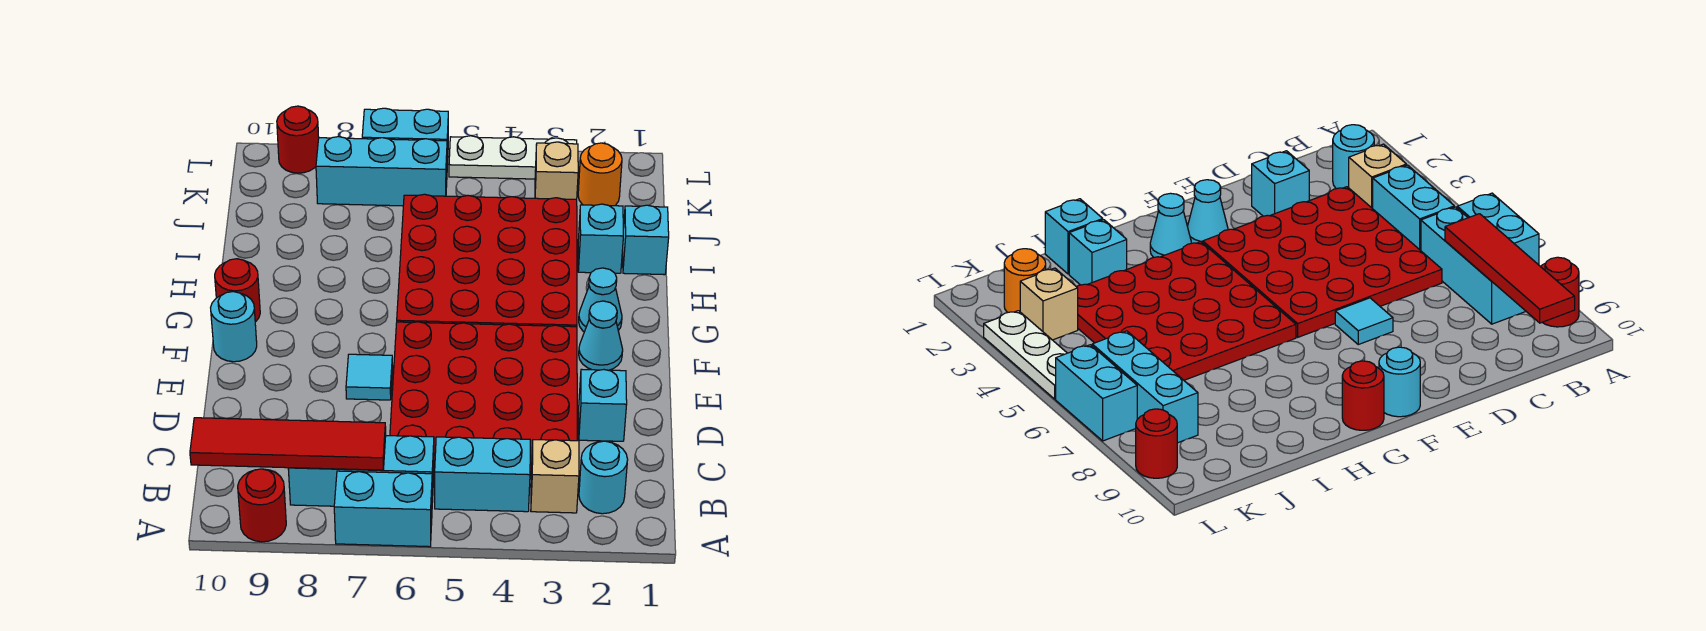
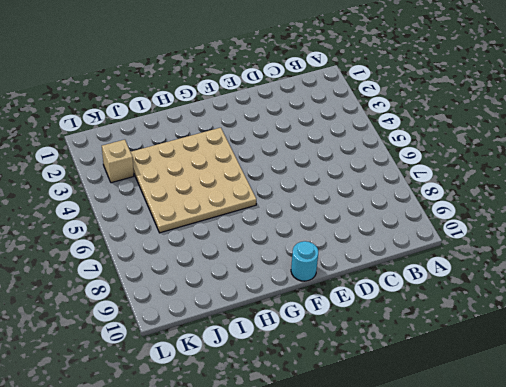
tan 4x4 plate [131,128,256,233] -> red 4x4 plate [397,194,577,327]
none -> cyan 1x2 brick [334,471,432,547]
none -> red 1x1 round brick [238,469,286,542]
none -> cyan 1x1 round brick [579,441,628,514]

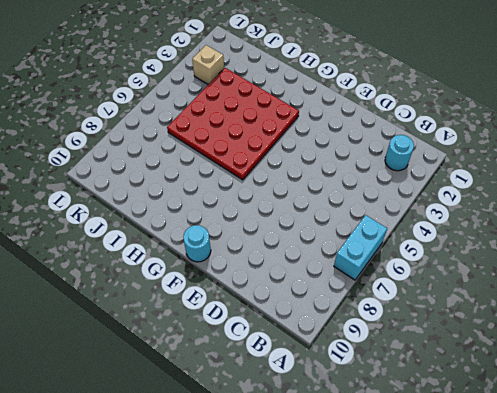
none -> red 1x1 round brick [238,469,286,542]
none -> tan 1x1 brick [531,440,579,513]
none -> cyan 1x2 brick [435,437,530,512]

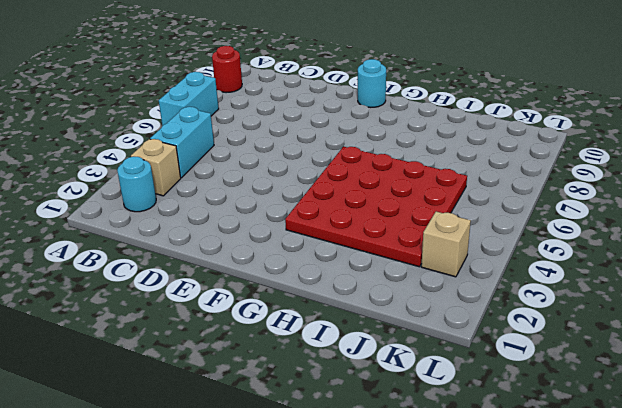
none -> cyan 1x3 brick [288,436,434,506]
none -> red 4x4 plate [390,322,577,475]
none -> cyan 1x1 brick [579,369,627,441]

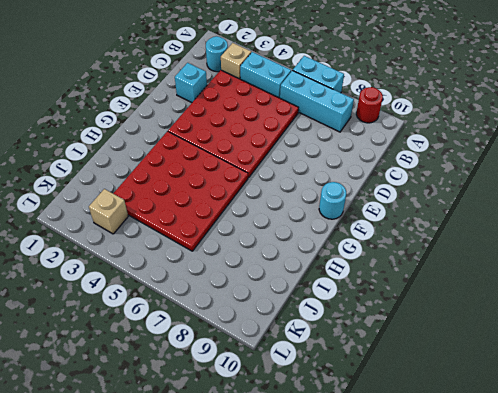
none -> cyan 1x1 tile [346,354,393,400]
none -> cyan 1x1 cone [579,301,623,370]
none -> cyan 1x1 cone [579,268,622,332]

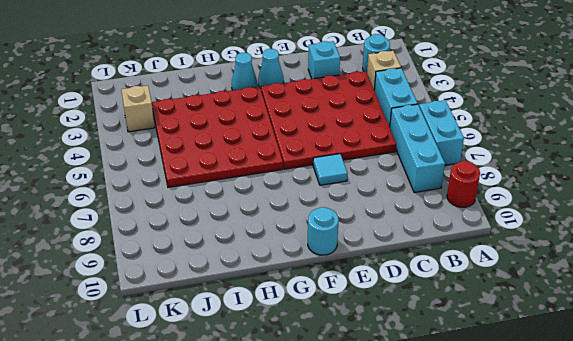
none -> red 1x1 round brick [215,259,260,322]
none -> cyan 1x1 brick [623,205,669,275]
none -> cyan 1x1 brick [578,204,623,273]

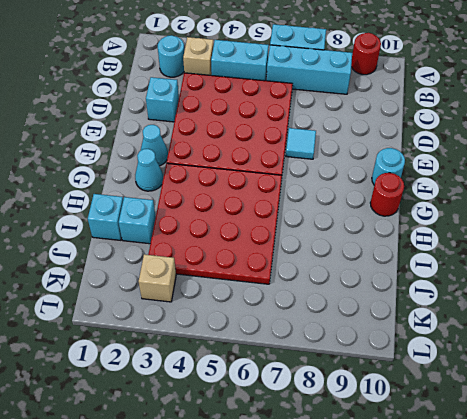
none -> orange 1x1 round brick [578,143,622,206]
none -> cyan 1x3 brick [316,137,447,206]
none -> white 1x3 plate [449,136,577,179]

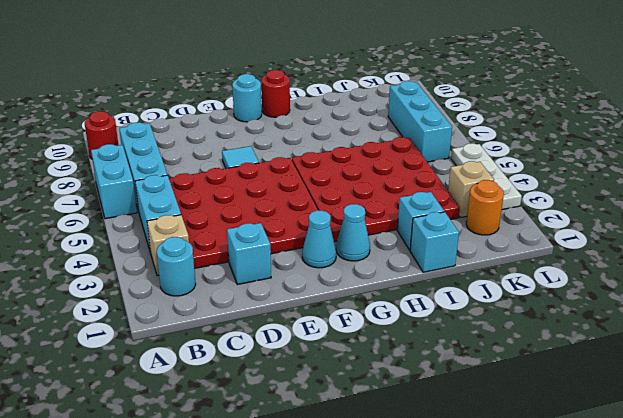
none -> cyan 1x2 brick [362,108,448,165]
none -> red 1x1 round brick [277,106,319,173]
none -> red 1x4 tile [190,418,386,470]

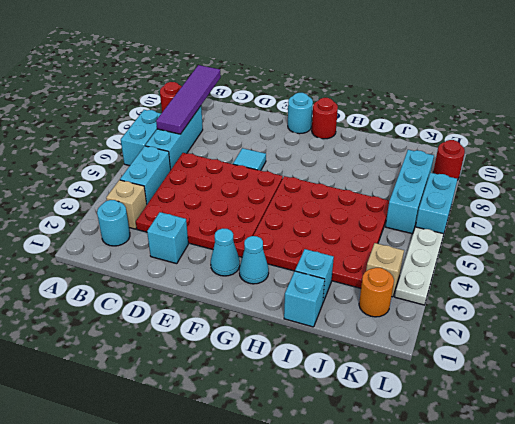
purple 1x4 tile [156,65,221,134] -> red 1x4 tile [190,418,386,470]

